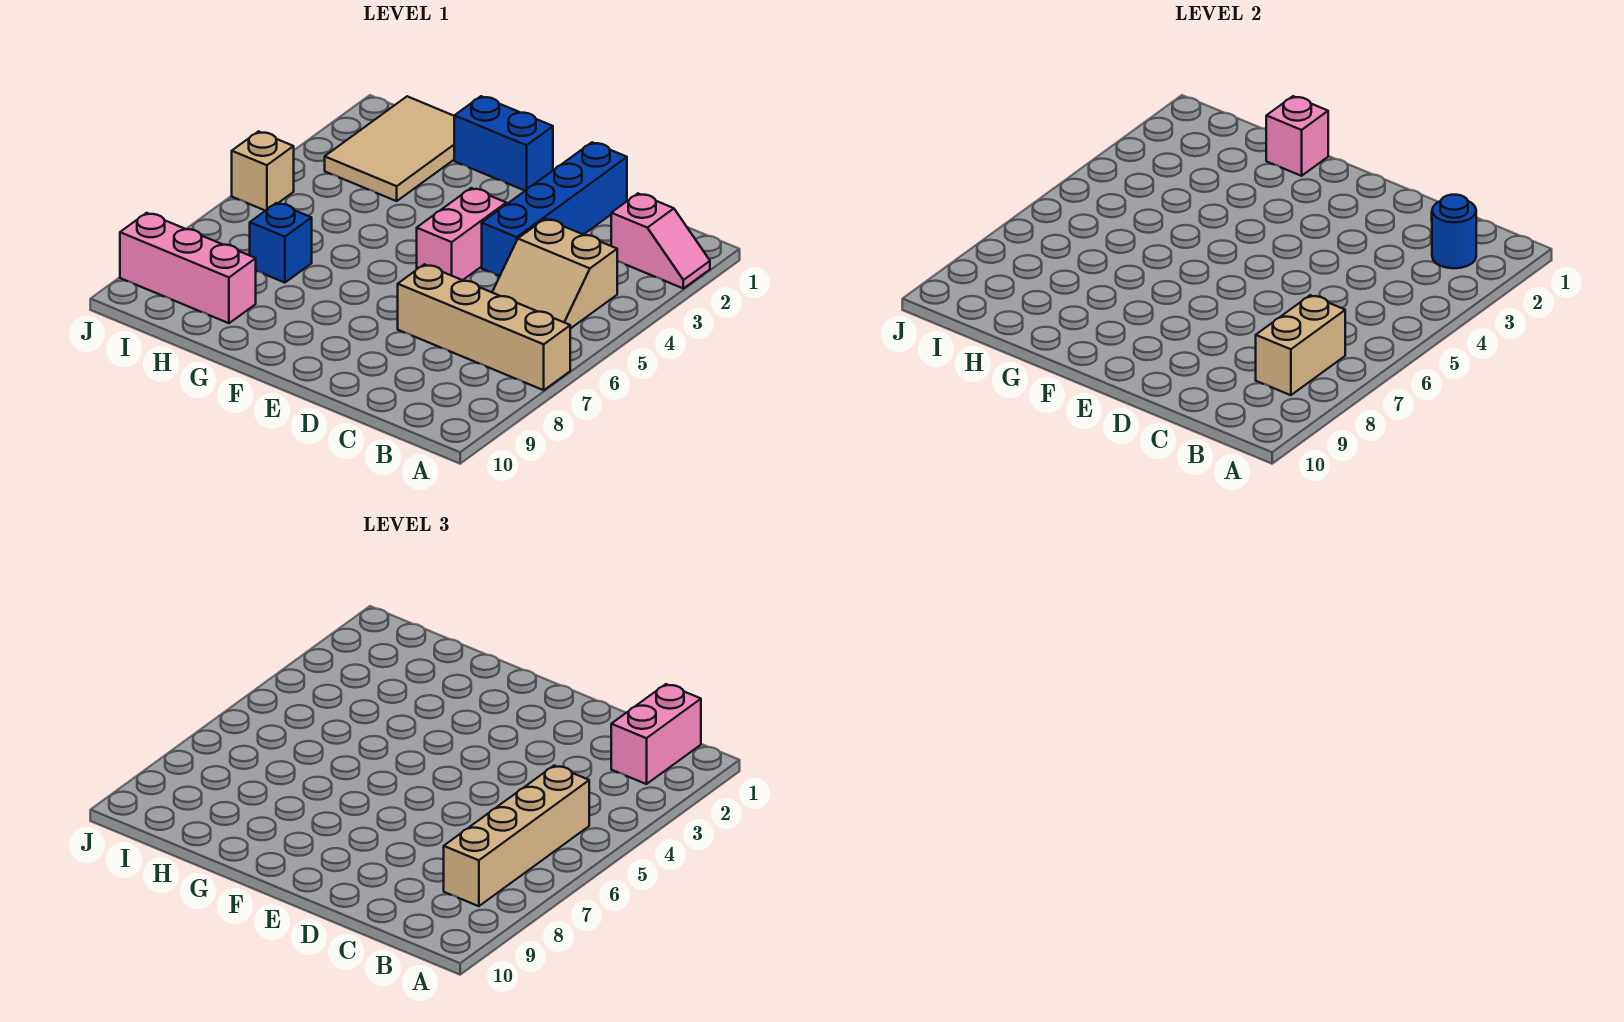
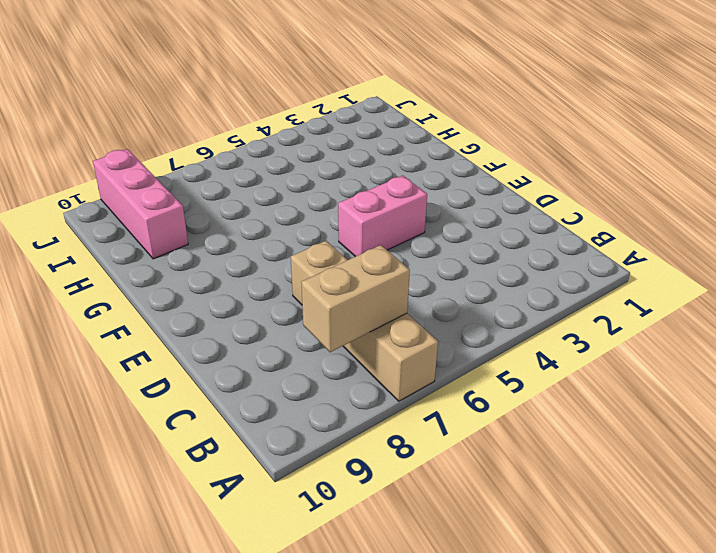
none -> pink 1x2 slope [611,194,710,288]
none -> tan 2x2 slope [492,219,618,329]
none -> blue 1x4 brick [482,142,627,276]

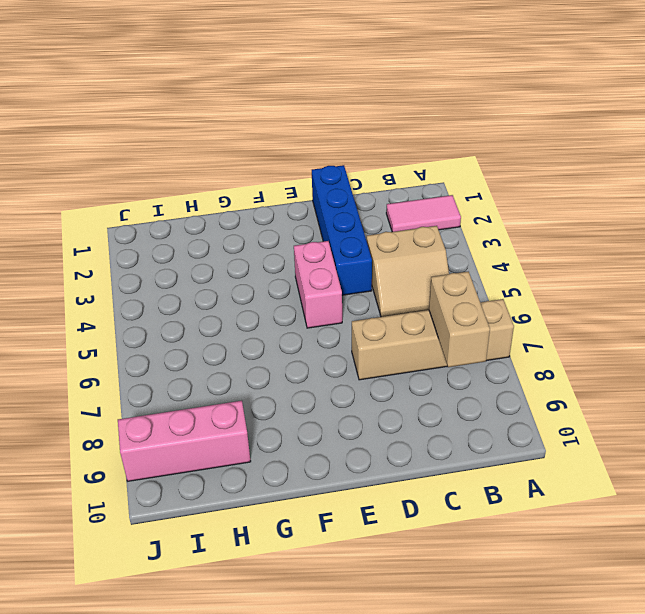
pink 1x2 tile [386,195,461,232] -> pink 1x2 slope [611,194,710,288]
none -> blue 1x2 brick [454,96,553,191]
none -> tan 2x3 tile [325,96,454,201]
none -> blue 1x1 brick [250,203,312,283]

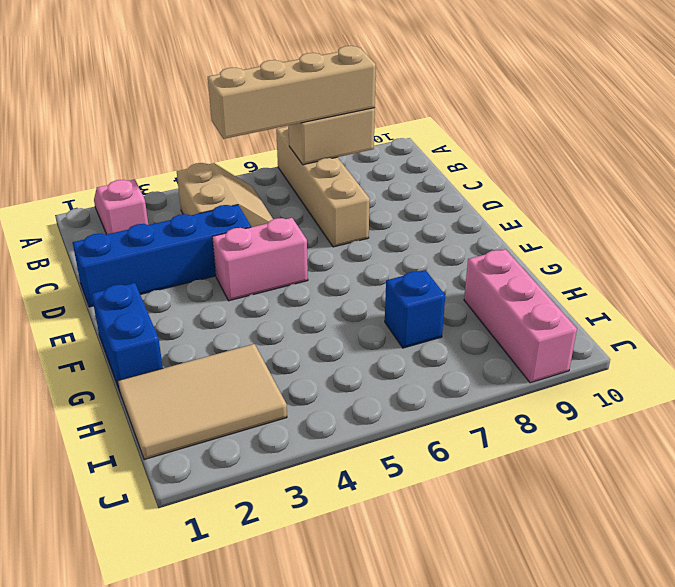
none -> tan 1x1 brick [232,131,294,211]
none -> blue 1x1 round brick [1432,195,1476,268]
none -> pink 1x1 brick [1266,96,1328,176]

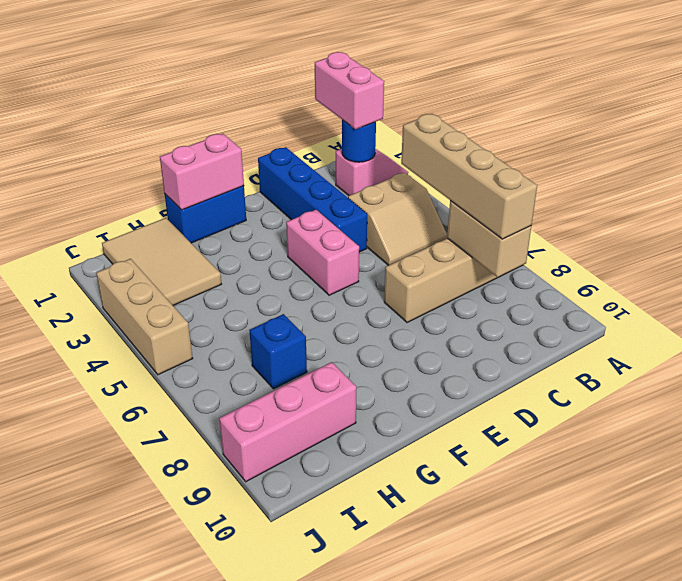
pink 1x2 brick [160,134,244,210] -> pink 1x1 brick [1266,96,1328,176]
tan 1x3 brick [96,259,193,375] -> tan 1x1 brick [232,131,294,211]

